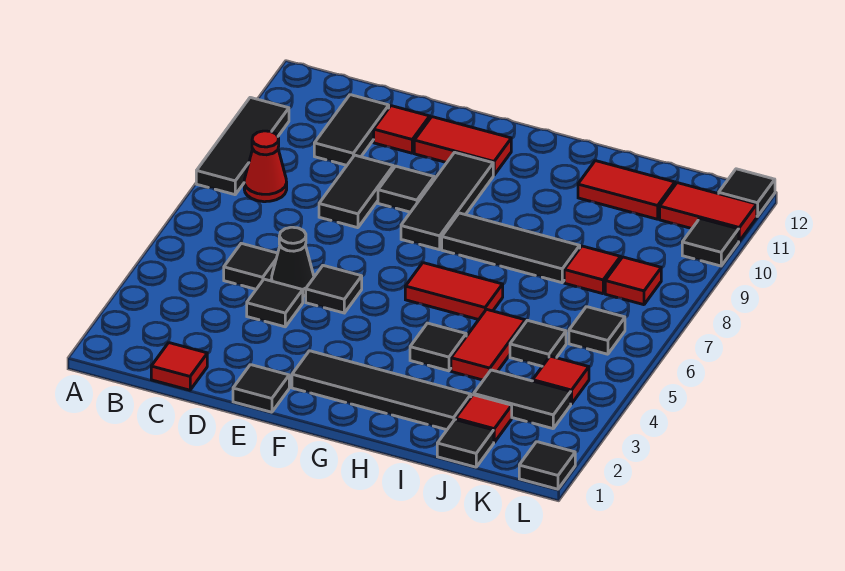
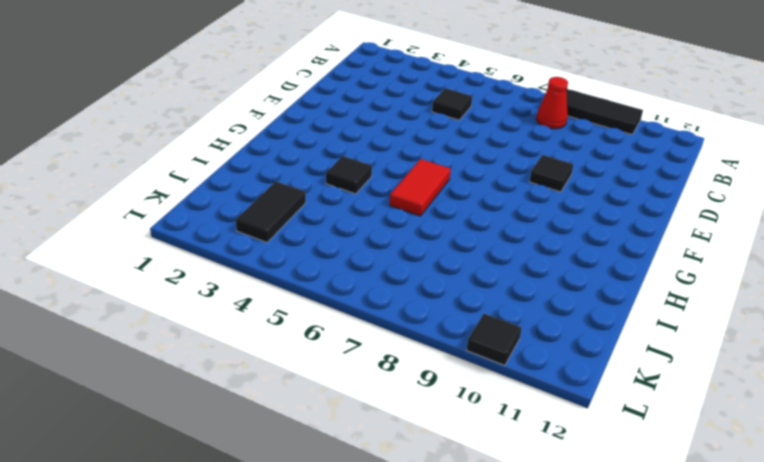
none -> red 1x1 tile [151,343,207,390]
none -> black 1x2 tile [314,95,389,165]
none -> black 1x1 tile [247,279,303,327]
none -> black 1x1 cone [272,227,314,296]

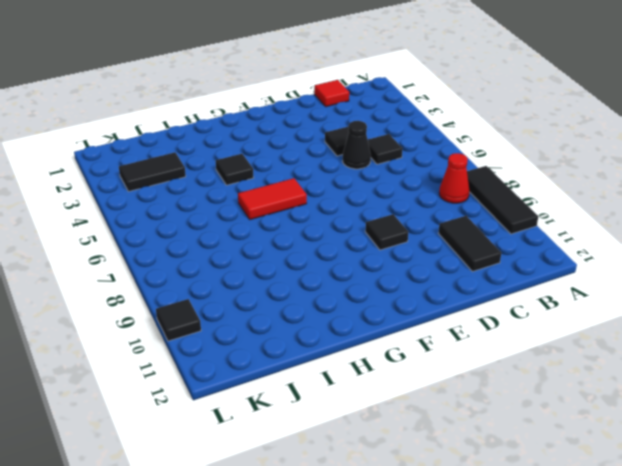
none -> black 1x2 tile [319,155,393,228]
none -> red 1x1 tile [374,106,430,153]
none -> black 1x1 tile [233,365,289,412]
none -> black 1x1 tile [306,265,362,313]

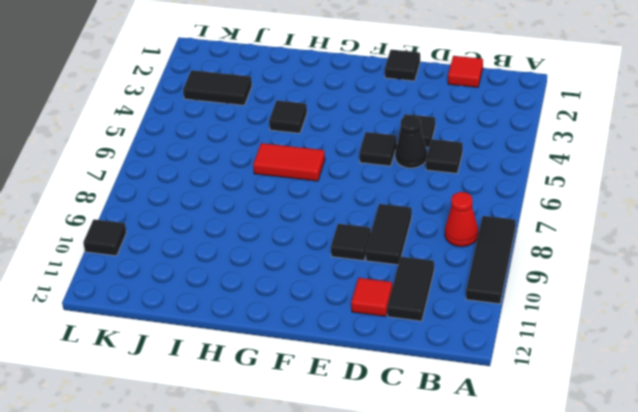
none -> red 1x2 tile [414,117,511,175]
none -> black 1x4 tile [292,351,471,430]
none -> black 1x3 tile [401,152,493,250]
none -> black 1x3 tile [442,213,580,283]

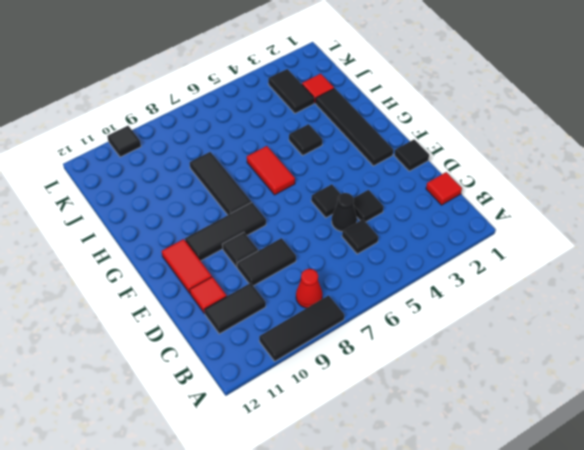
none -> red 1x2 tile [451,309,525,380]
none -> red 1x2 tile [578,161,675,219]
none -> black 1x1 tile [437,420,494,467]
none -> black 1x1 tile [510,320,566,366]

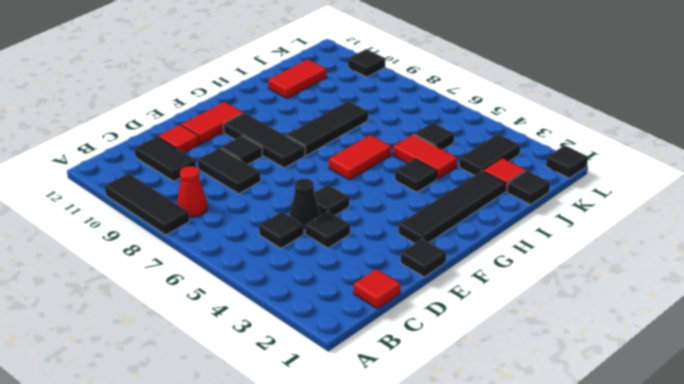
none -> red 1x1 tile [564,246,621,294]
none -> red 1x1 tile [533,356,589,404]
none -> black 1x1 tile [569,307,625,354]
none -> red 1x1 tile [605,257,661,305]

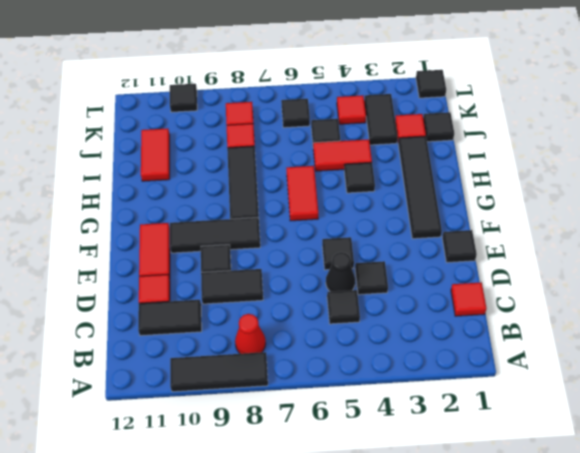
none -> red 1x2 tile [660,183,757,241]
none -> black 1x1 tile [719,169,775,217]

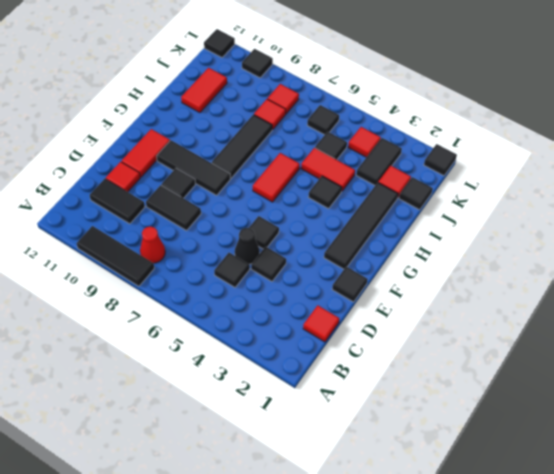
none -> red 1x2 tile [660,183,757,241]

